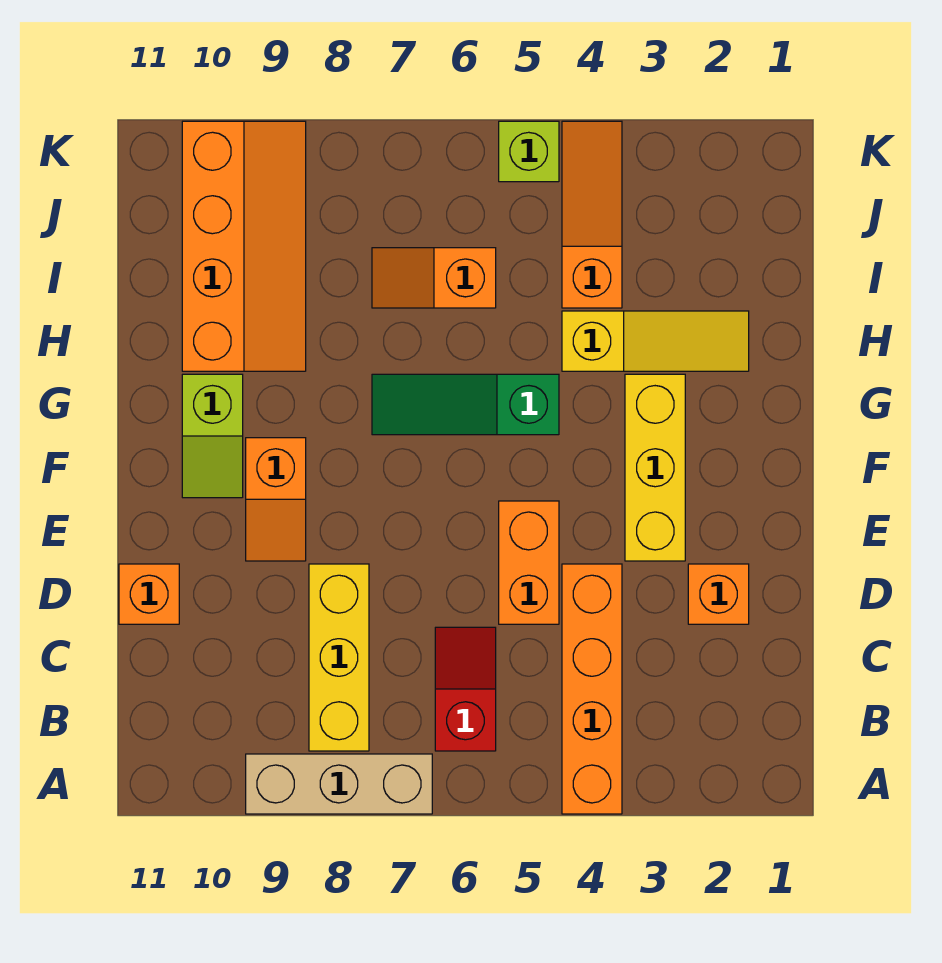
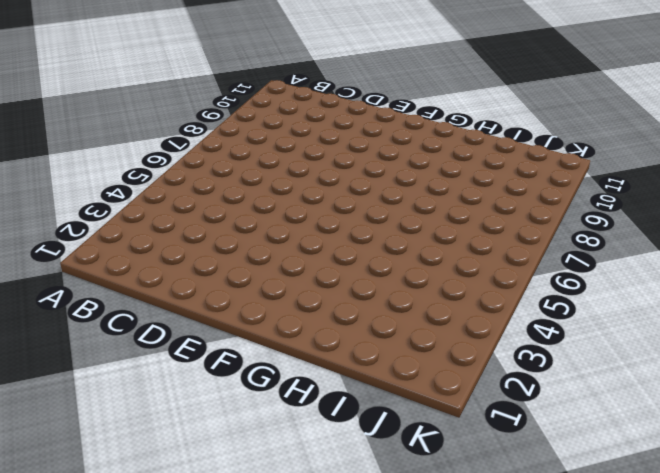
none -> orange 1x4 brick [562,564,622,814]
none -> tan 1x3 brick [246,754,432,814]
none -> red 1x2 slope [435,627,496,751]

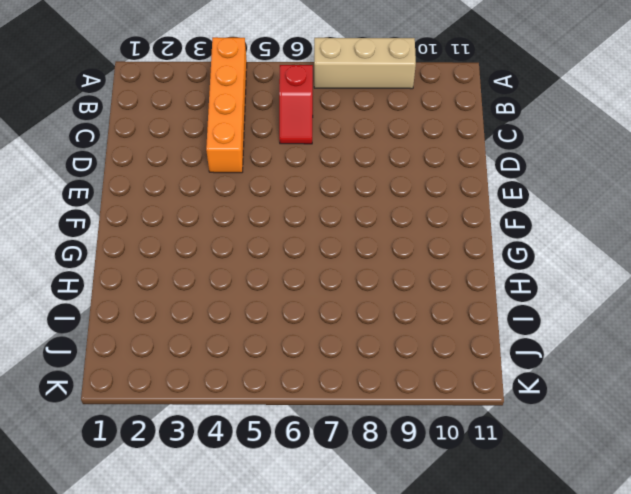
none -> yellow 1x3 brick [309,564,369,751]
none -> orange 1x1 brick [688,564,749,624]
none -> orange 1x2 brick [499,501,559,624]

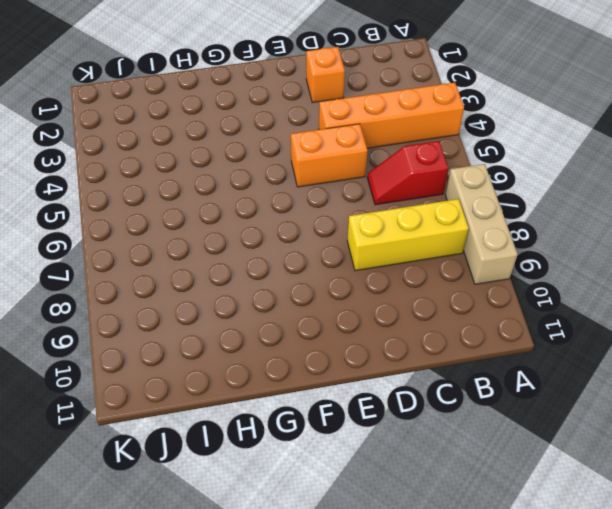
none -> orange 1x1 brick [119,564,179,624]
none -> yellow 1x3 brick [625,374,685,561]
none -> orange 1x2 slope [246,438,306,561]

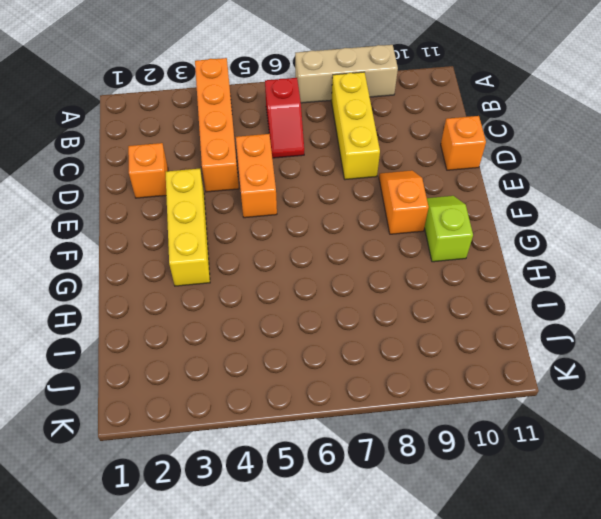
none -> green 1x3 slope [372,374,559,435]
none -> yellow 1x3 slope [562,311,749,371]
none -> orange 2x4 slope [182,121,306,371]

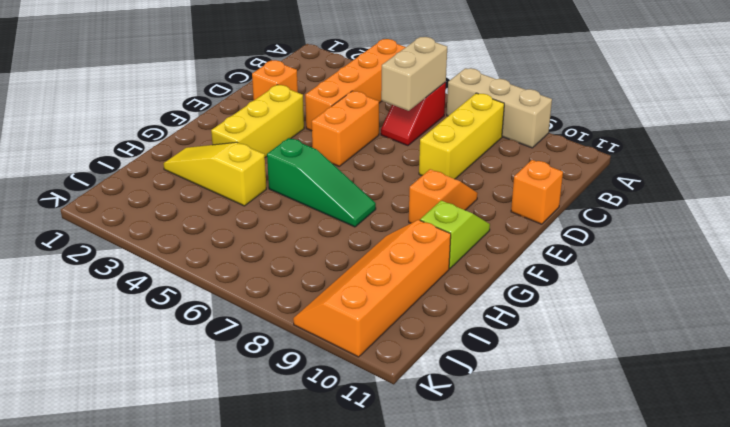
tan 1x2 brick [381,37,447,111] -> none
none -> orange 1x3 slope [562,121,622,308]
none -> orange 1x2 slope [372,248,496,308]
none -> lime 1x1 brick [499,121,559,182]

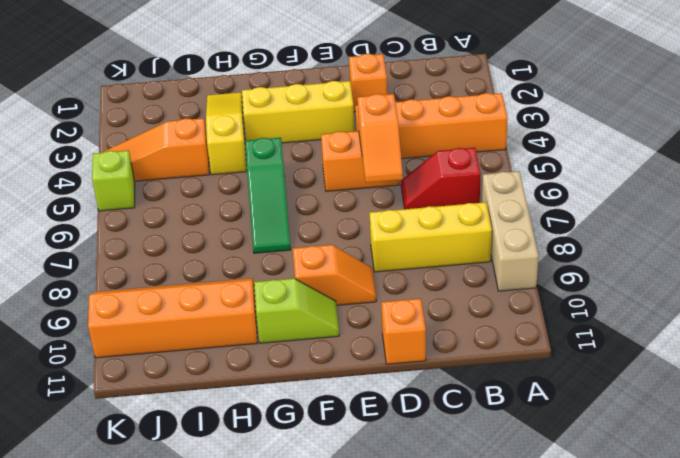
orange 1x2 slope [357,94,403,183] -> orange 1x2 slope moved to [372,248,496,308]

